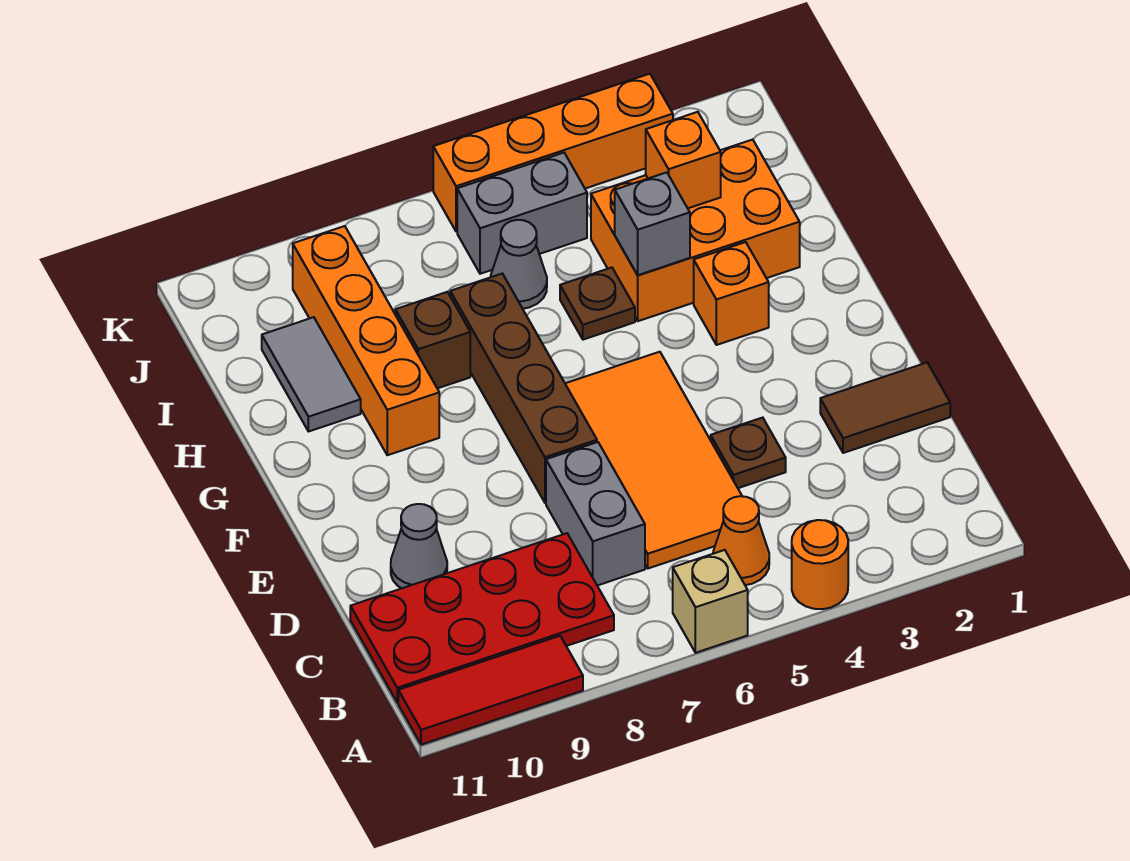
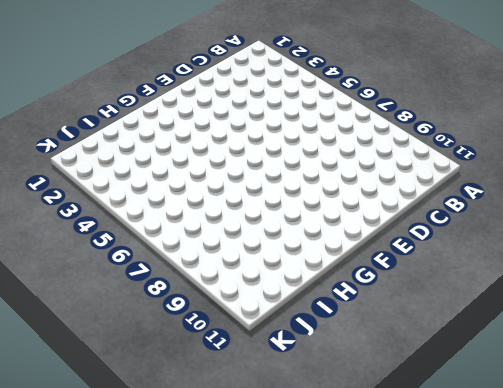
none -> orange 1x1 round brick [792,520,848,609]
none -> tan 1x1 brick [673,550,748,653]
none -> red 1x3 tile [398,636,583,745]

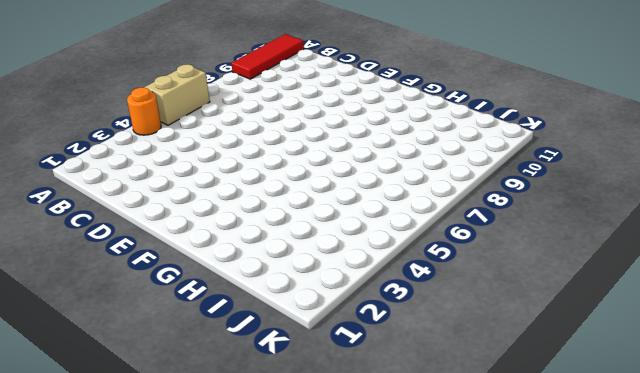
tan 1x2 brick [144,64,210,125] -> tan 1x1 brick [673,550,748,653]
none -> orange 1x1 cone [713,496,769,585]
none -> red 2x4 plate [350,533,614,703]
none -> orange 2x4 tile [565,352,742,568]

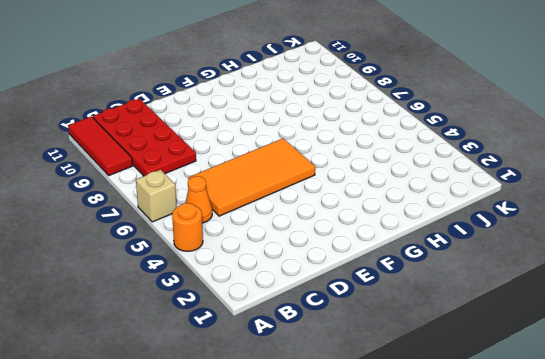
none -> grey 1x2 brick [546,442,645,586]
none -> brown 1x2 tile [820,363,950,453]
none -> brown 1x1 plate [711,418,786,488]

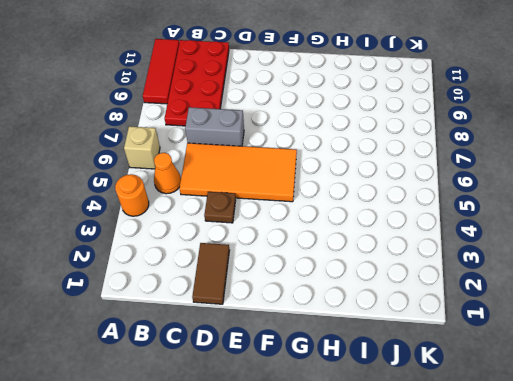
none -> grey 1x1 cone [391,504,447,588]
none -> brown 1x4 brick [450,274,597,503]
none -> orange 1x1 brick [694,242,769,345]

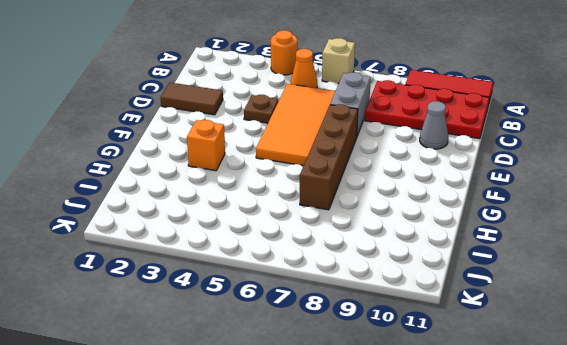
none -> orange 1x4 brick [293,226,439,455]
none -> orange 2x3 brick [591,140,800,321]
none -> brown 1x1 plate [560,268,635,340]

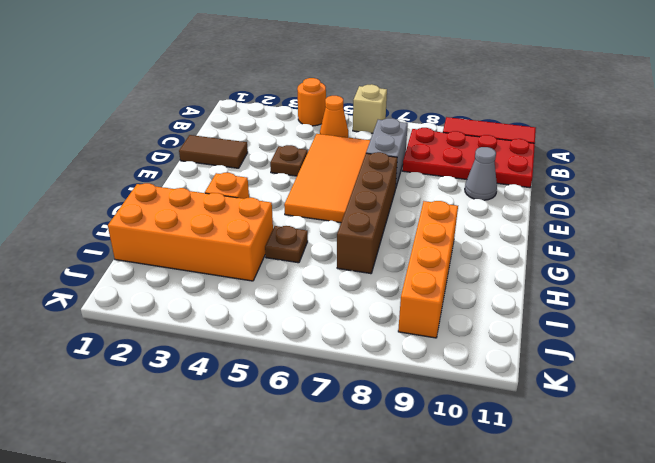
orange 2x4 brick [108,183,273,281] -> orange 2x3 brick [591,140,800,321]
none -> brown 1x1 brick [395,292,470,388]
none -> grey 1x2 tile [262,317,361,432]
none -> grey 1x1 cone [491,220,547,309]

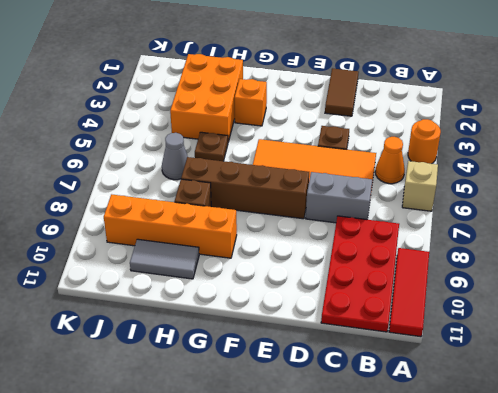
none -> grey 1x1 cone [391,504,447,588]
none -> grey 1x2 brick [457,153,587,274]
none -> orange 1x4 brick [433,74,673,232]

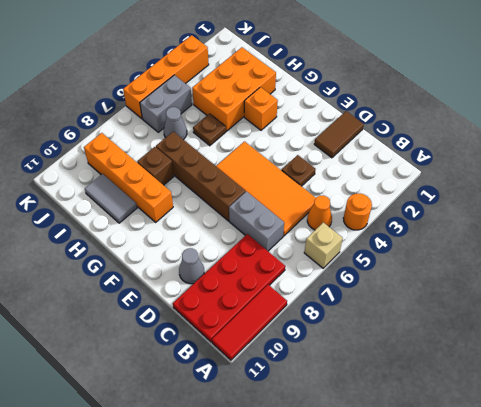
none -> grey 1x1 brick [615,172,690,275]
none -> orange 1x1 brick [646,112,721,208]

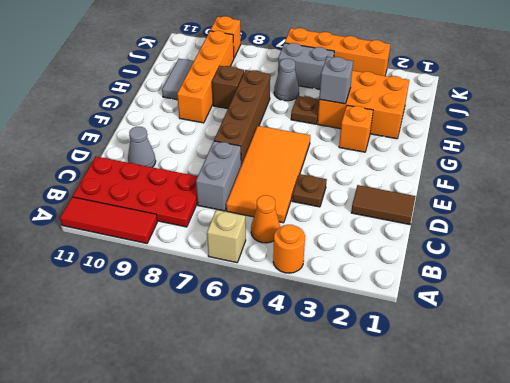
orange 1x1 brick [210,16,241,58] -> orange 1x1 brick moved to [646,112,721,208]

